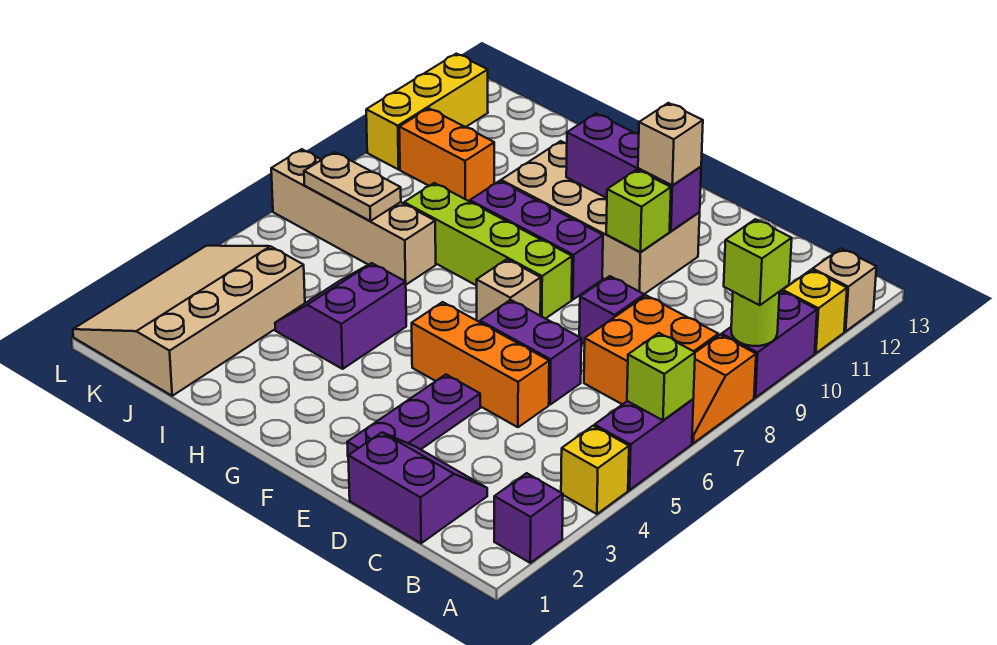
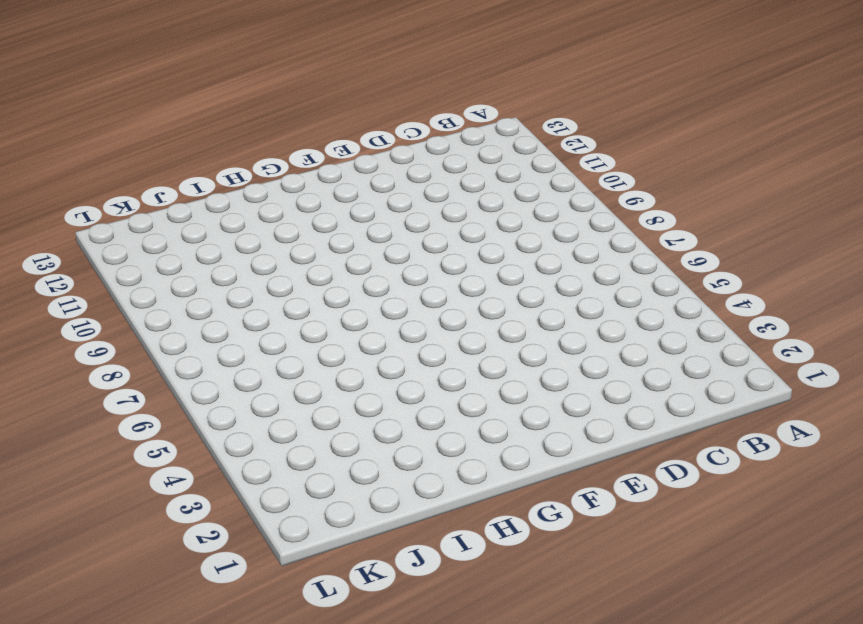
none -> purple 1x1 brick [494,473,563,563]
none -> yellow 1x1 brick [561,426,629,514]
none -> purple 1x2 brick [594,399,693,490]

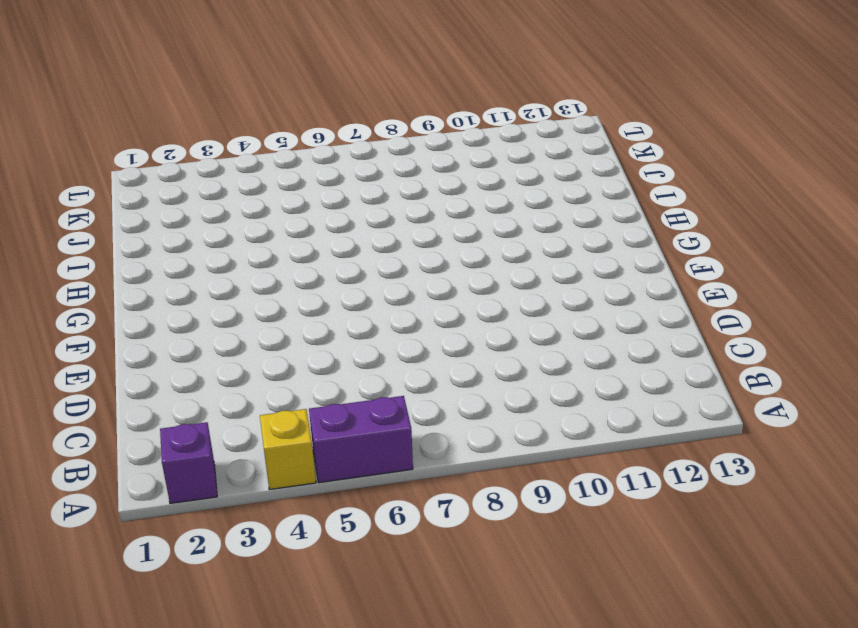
none -> orange 1x2 slope [692,335,756,443]
none -> purple 1x2 brick [722,291,817,398]
none -> yellow 1x1 brick [783,270,847,353]

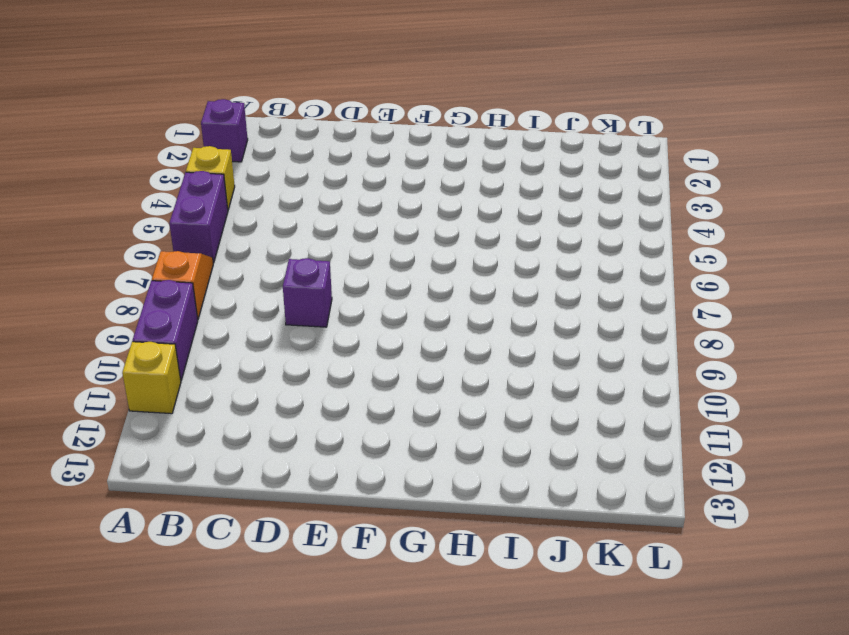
none -> tan 1x1 brick [813,249,876,331]
none -> orange 2x2 brick [584,295,718,404]
none -> purple 2x2 slope [348,433,487,543]

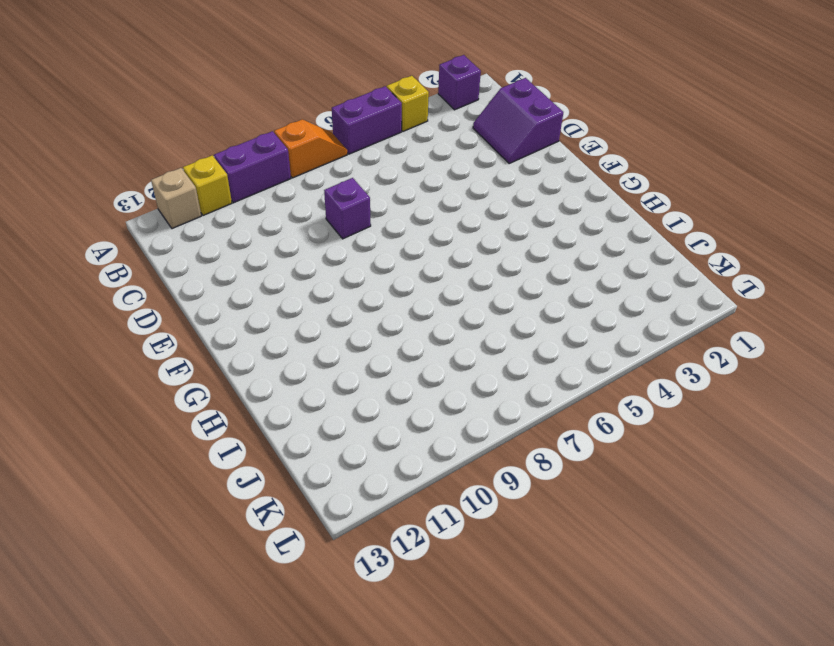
none -> orange 2x2 brick [584,295,718,404]
none -> orange 1x3 brick [412,302,549,427]
none -> purple 1x2 brick [480,300,581,404]

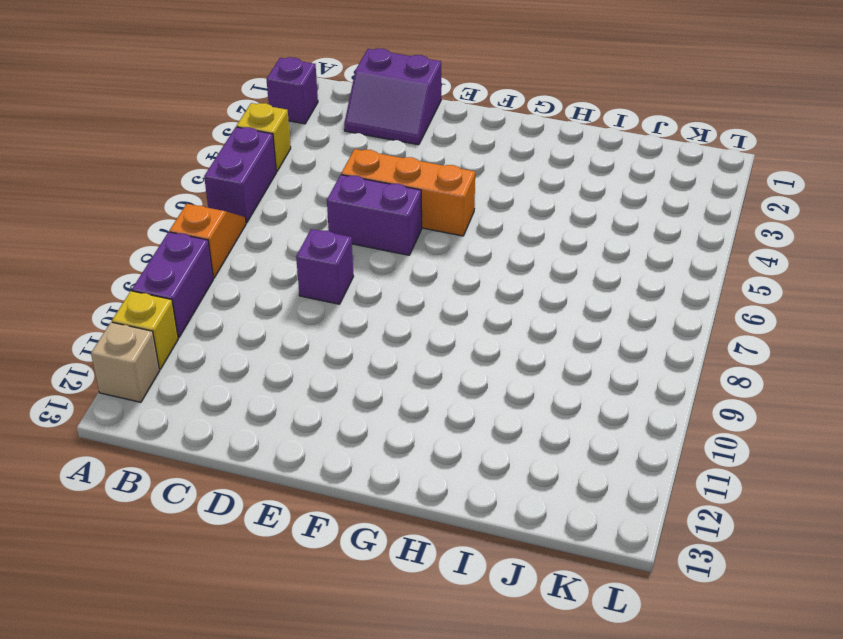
none -> orange 2x2 brick [584,295,718,404]
none -> purple 1x3 plate [347,375,480,456]
none -> tan 2x4 brick [501,141,700,294]

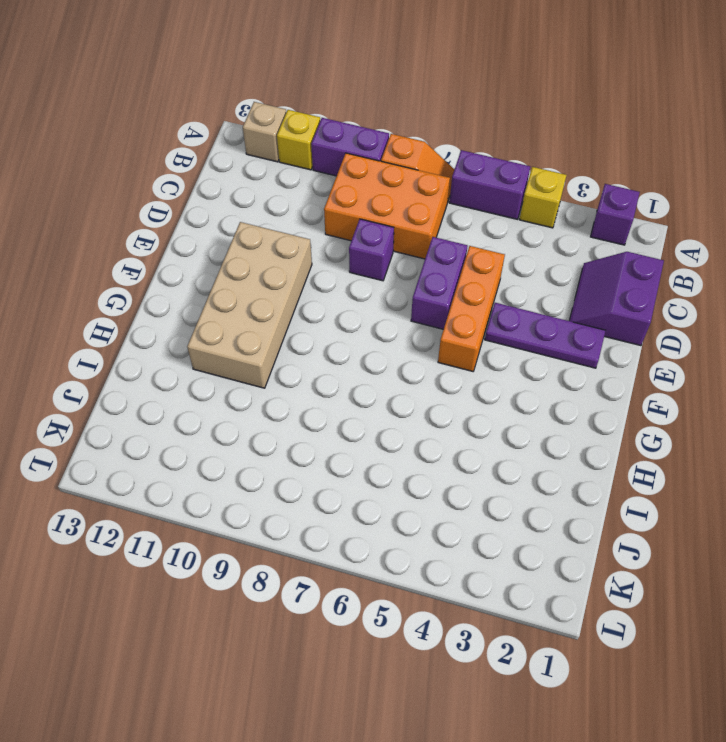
orange 2x3 brick [324,153,450,259] -> orange 2x2 brick [584,295,718,404]
none -> tan 1x1 brick [476,259,541,322]
none -> lime 1x4 brick [404,183,572,319]
none -> purple 1x3 brick [470,181,603,300]

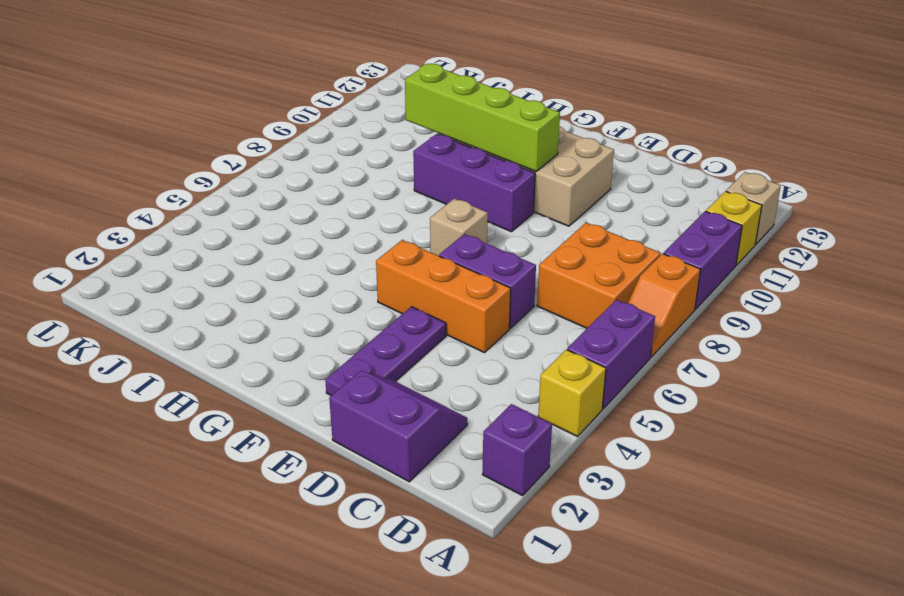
lime 1x4 brick [405,64,560,171] -> lime 1x4 brick moved to [404,183,572,319]
none -> purple 1x1 brick [579,276,644,344]
none -> purple 2x2 slope [275,263,406,369]
none -> tan 1x4 brick [271,149,436,285]

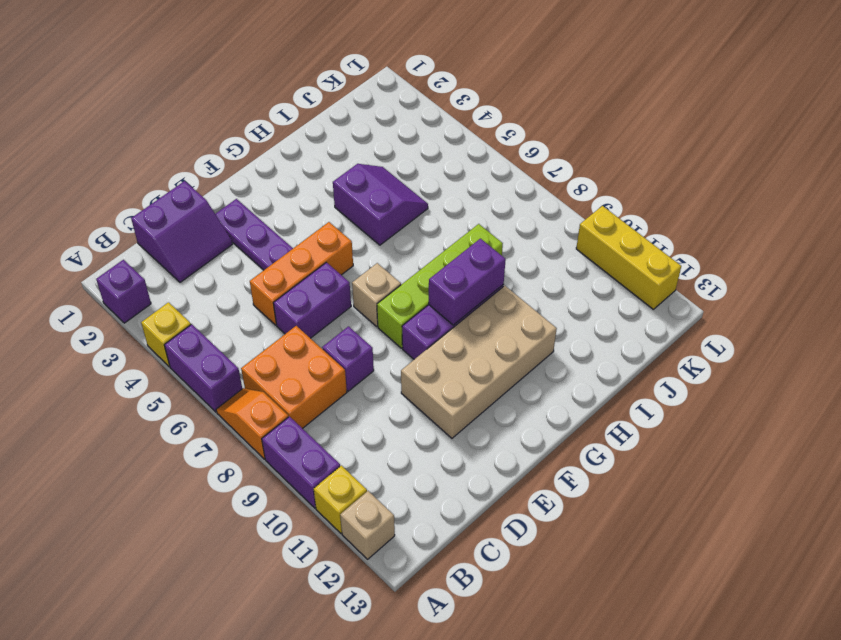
purple 1x2 brick [429,239,506,325] -> none
none -> tan 1x4 brick [271,149,436,285]
none -> tan 3x4 slope [73,246,305,396]
none -> orange 1x2 brick [399,108,494,202]

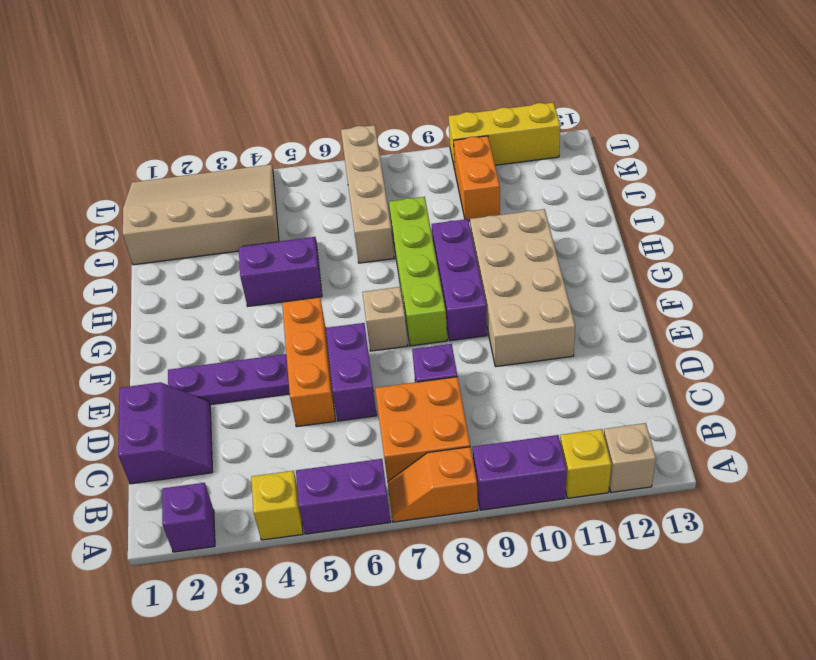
none -> lime 1x1 brick [627,333,695,420]
none -> lime 1x1 round brick [731,292,780,346]
none -> lime 1x1 brick [606,170,671,252]

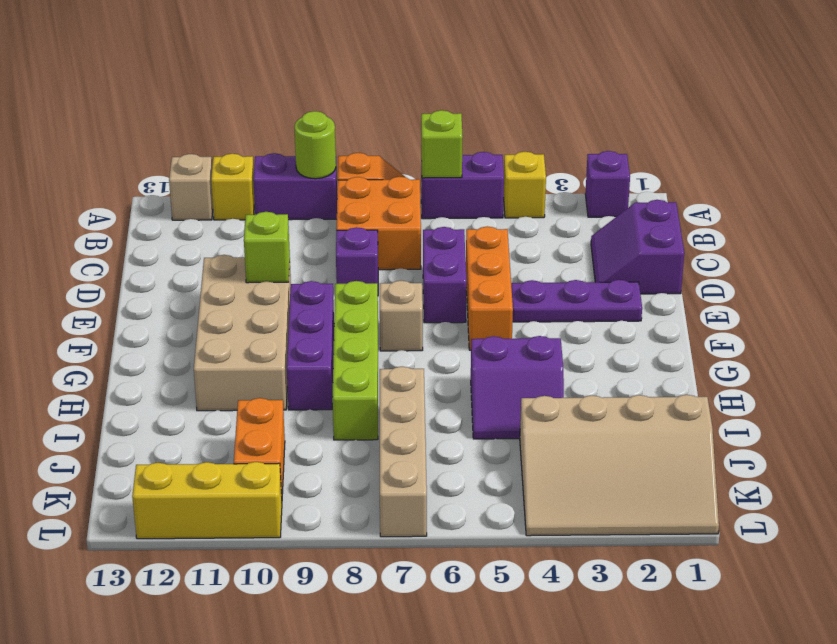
none -> purple 1x3 brick [566,114,701,231]
none -> tan 1x2 plate [304,152,401,221]
none -> lime 1x1 brick [724,219,792,305]

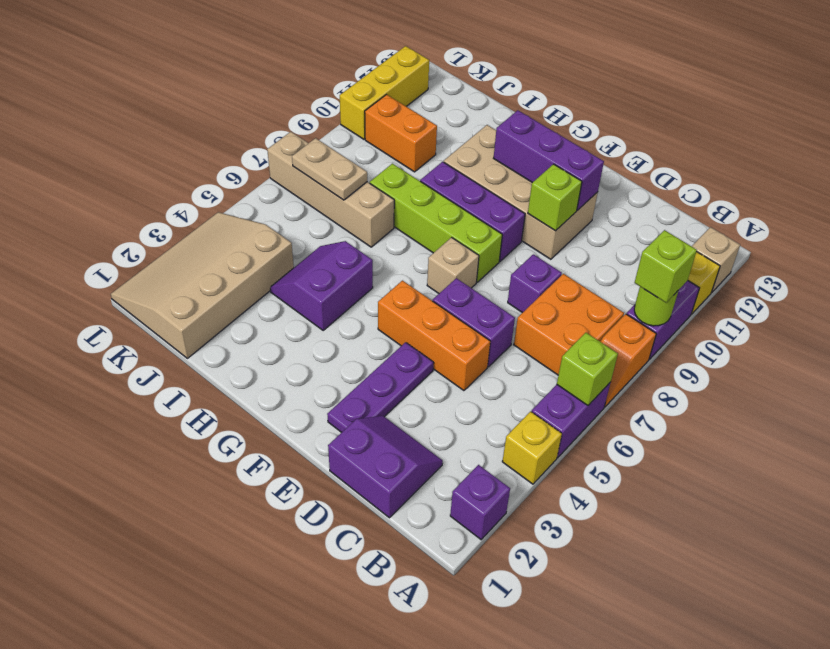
none -> tan 1x1 brick [638,103,703,185]

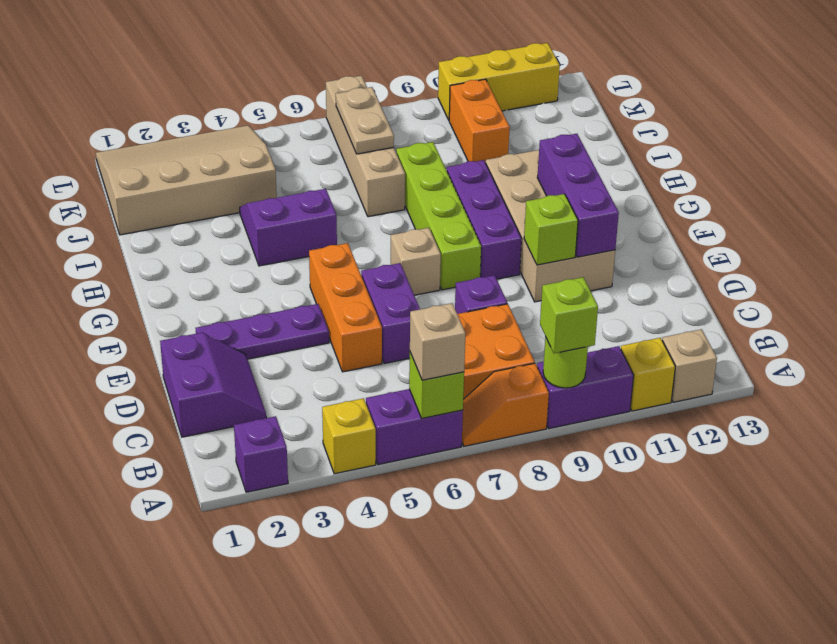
tan 1x1 brick [410,303,465,380] -> tan 1x1 brick moved to [638,103,703,185]

